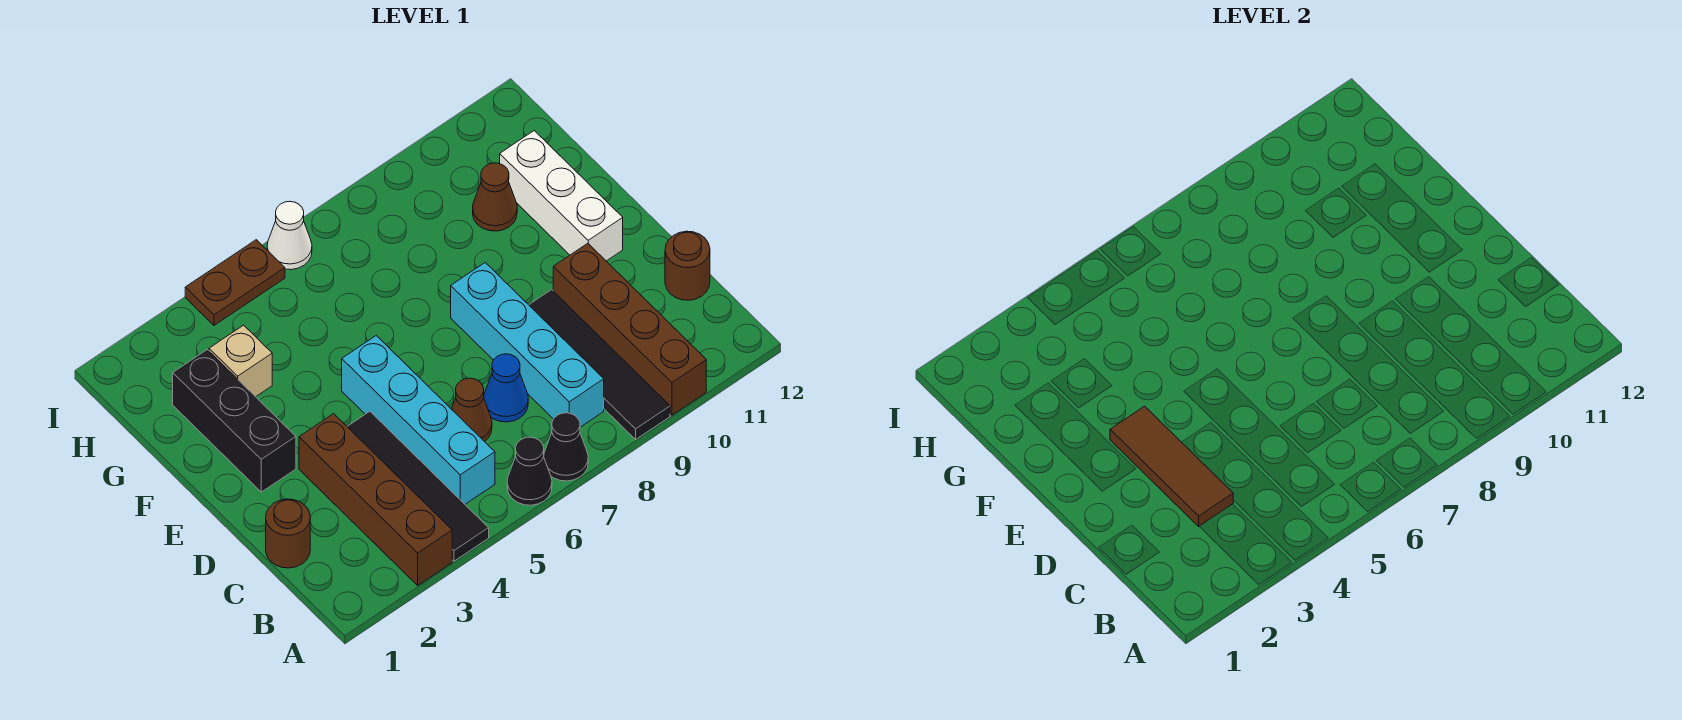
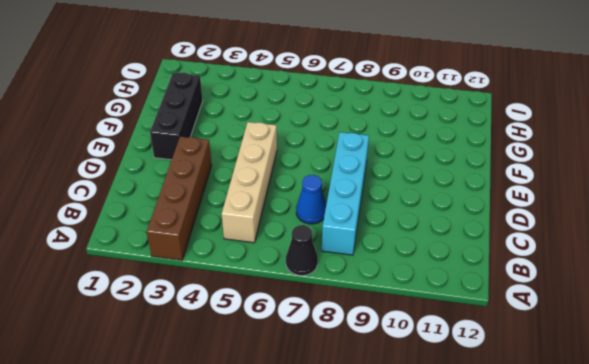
tan 1x4 brick [222,122,277,243] -> cyan 1x4 brick [342,336,495,504]
none -> black 1x4 tile [347,411,489,561]
none -> black 1x1 cone [507,437,552,505]
none -> black 1x4 tile [529,290,670,439]

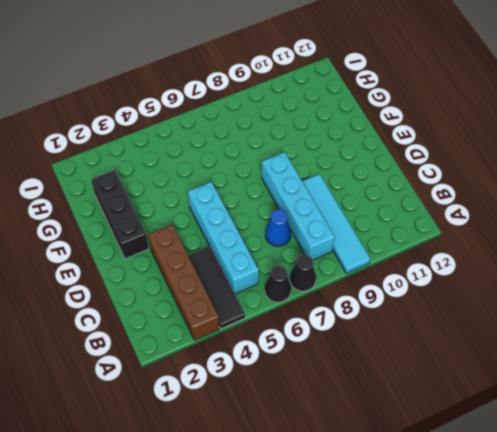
black 1x3 tile [188,246,245,329] -> black 1x4 tile [347,411,489,561]
cyan 1x4 tile [302,174,370,273] -> black 1x4 tile [529,290,670,439]
none -> brown 1x4 brick [553,243,706,415]
none -> brown 1x1 round brick [266,499,310,568]
none -> brown 1x1 cone [452,378,492,442]

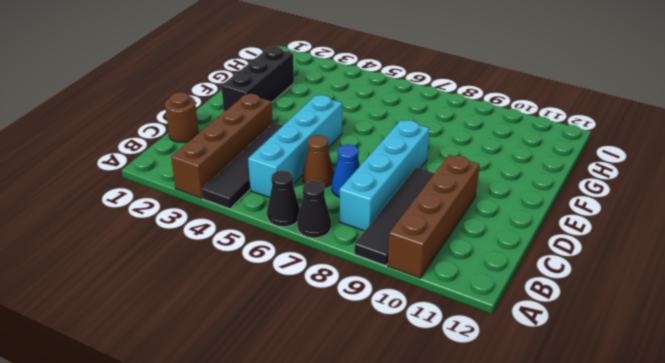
none -> brown 1x1 round brick [665,231,710,300]
none -> white 1x3 brick [500,131,623,261]
none -> tan 1x1 brick [209,325,272,397]

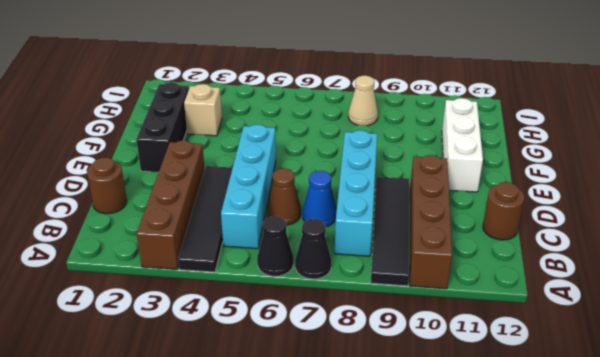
tan 1x1 cone [348,76,378,126] -> none
none -> brown 1x1 cone [473,163,517,231]
none -> brown 1x2 plate [185,240,285,325]
none -> white 1x1 cone [267,201,312,270]

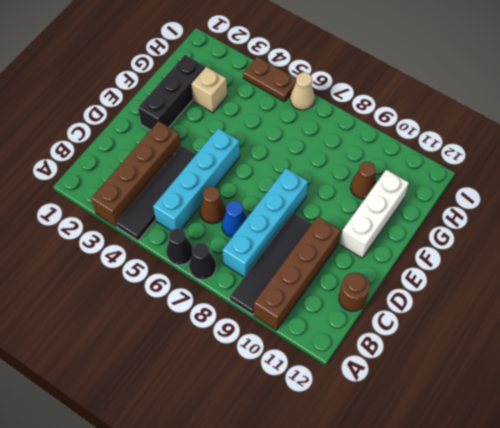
tan 1x1 cone [290,72,315,110] -> white 1x1 cone [267,201,312,270]
none -> brown 1x1 round brick [266,499,310,568]
none -> brown 1x3 tile [1110,406,1233,526]

